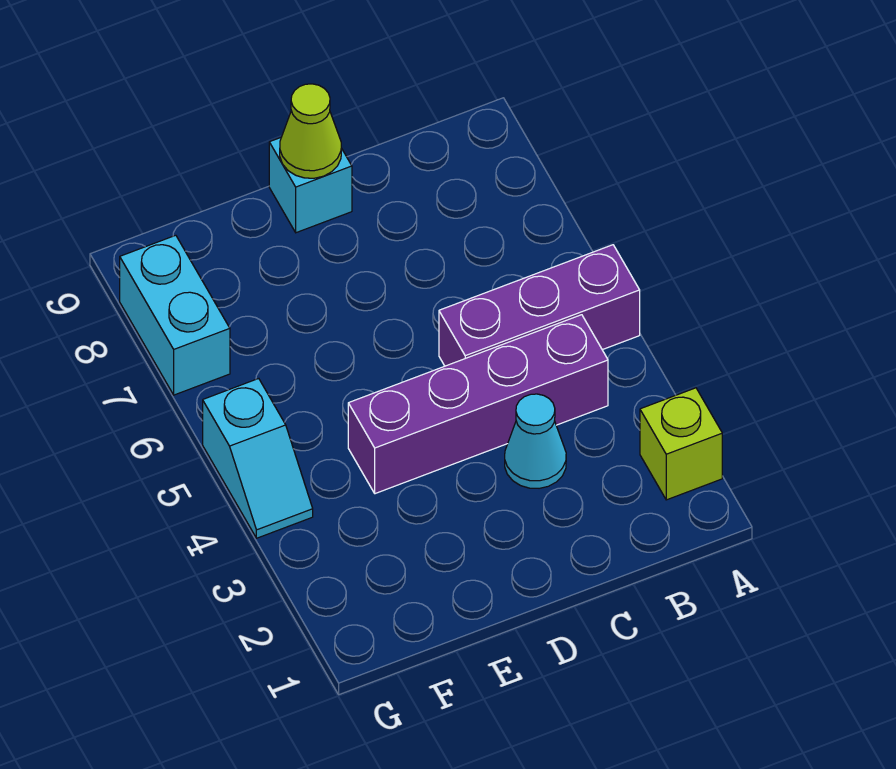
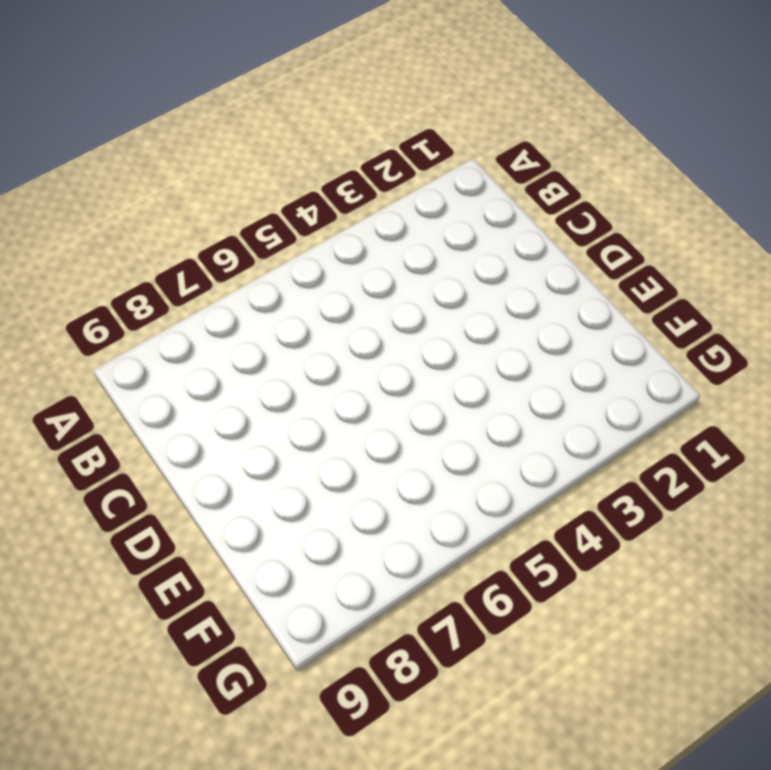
none -> lime 1x1 brick [640,388,722,500]
none -> purple 1x3 brick [439,245,640,366]

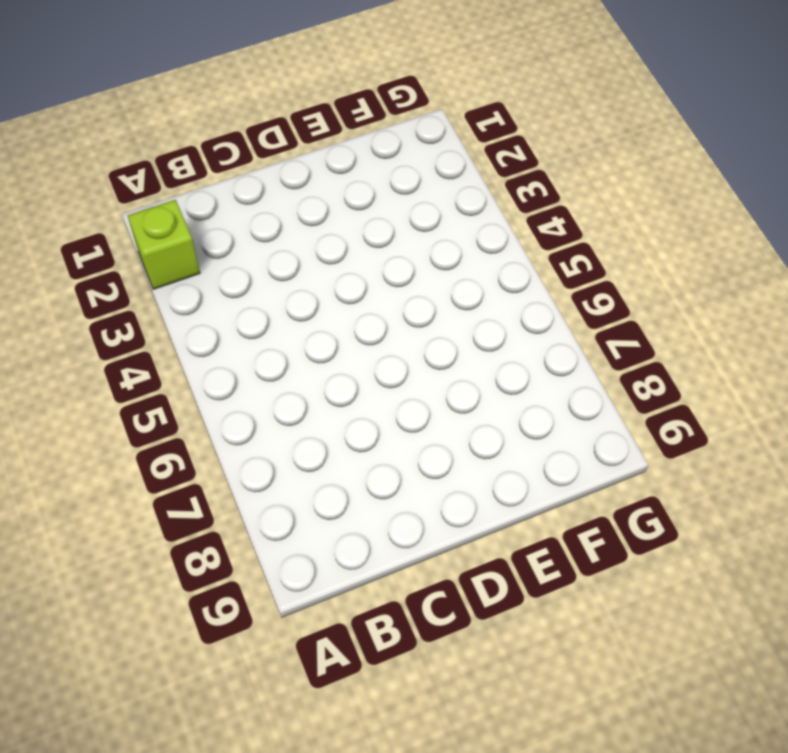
none -> purple 1x3 brick [439,245,640,366]
none -> purple 1x4 brick [348,315,608,494]

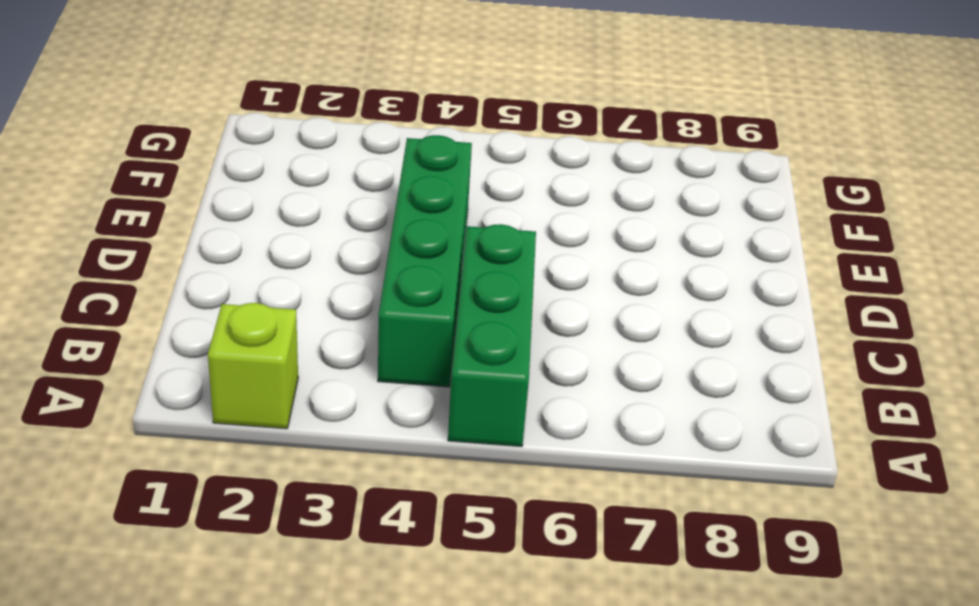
green 1x3 brick [448,224,536,446] -> purple 1x3 brick [439,245,640,366]
green 1x4 brick [378,135,472,387] -> purple 1x4 brick [348,315,608,494]
none -> cyan 1x1 cone [505,394,566,488]
none -> cyan 1x1 brick [269,138,352,233]

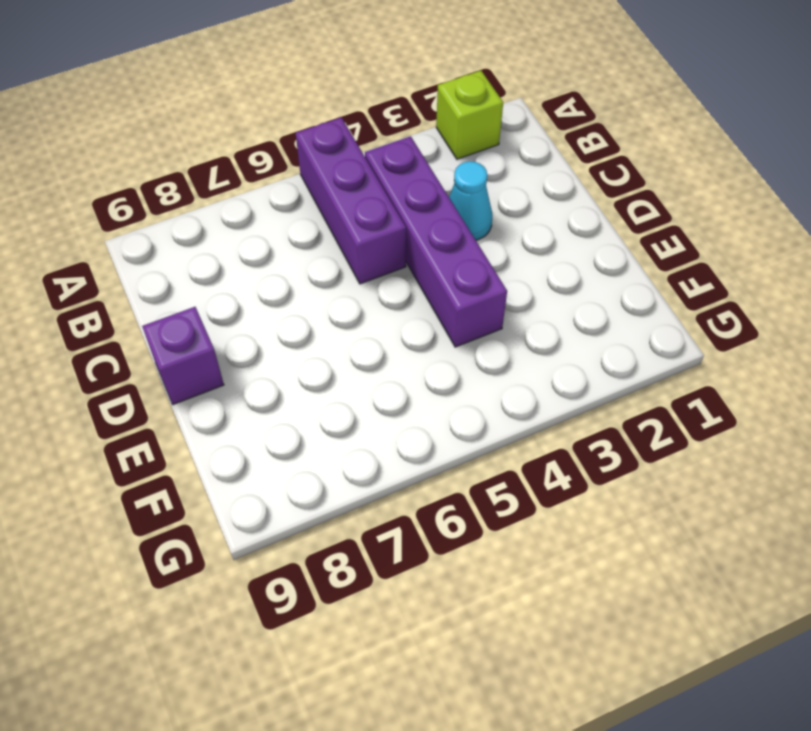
purple 1x1 brick [142,307,224,405] -> cyan 1x1 brick [269,138,352,233]
none -> cyan 1x2 slope [203,379,313,538]
none -> cyan 1x2 brick [120,235,230,395]

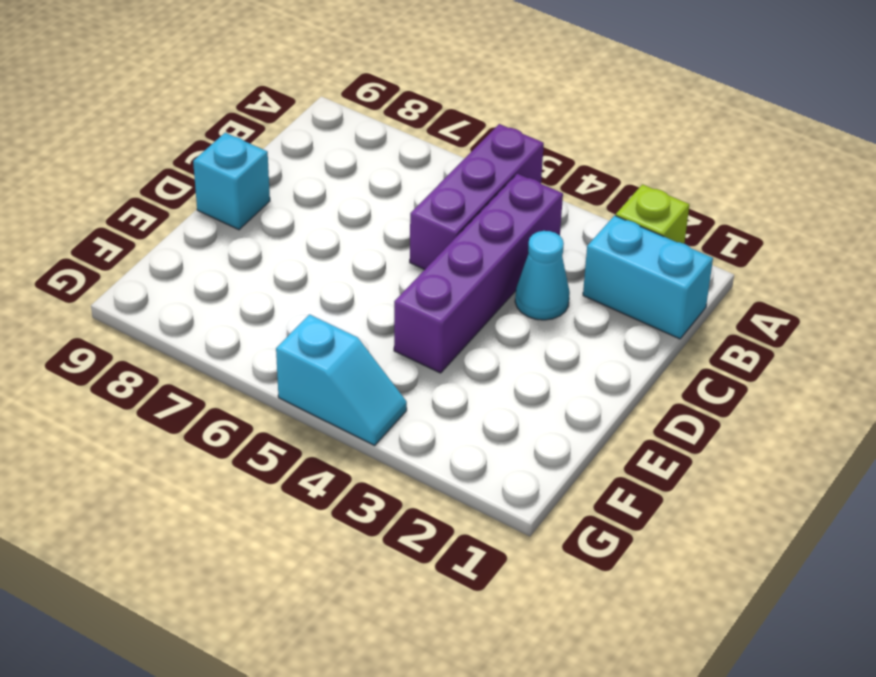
cyan 1x2 brick [583,216,713,339] -> cyan 1x2 brick moved to [120,235,230,395]
none -> lime 1x1 cone [280,84,341,178]

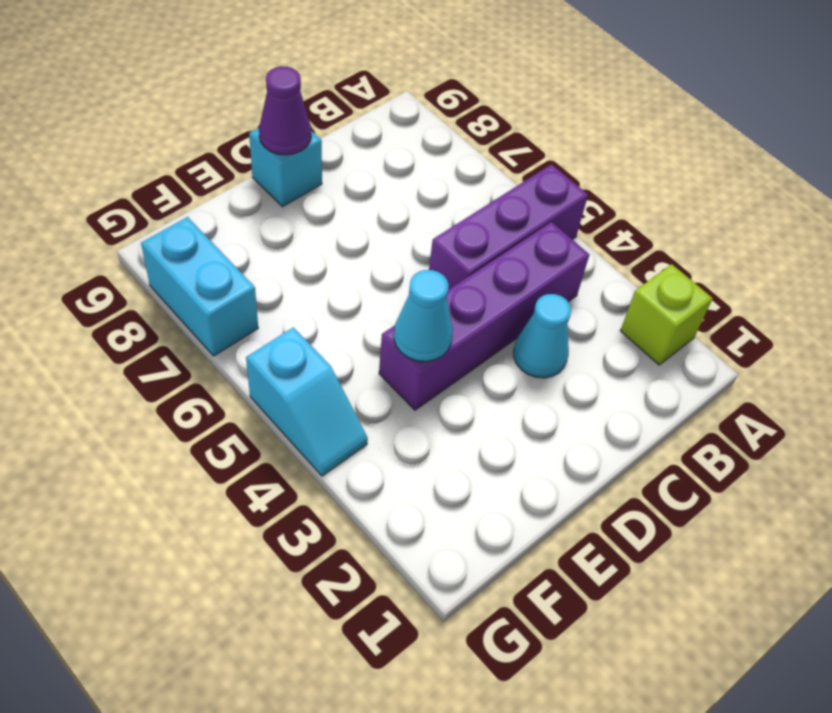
purple 1x1 cone [259,66,311,155] -> lime 1x1 cone [280,84,341,178]
cyan 1x1 cone [394,270,453,361] -> none

